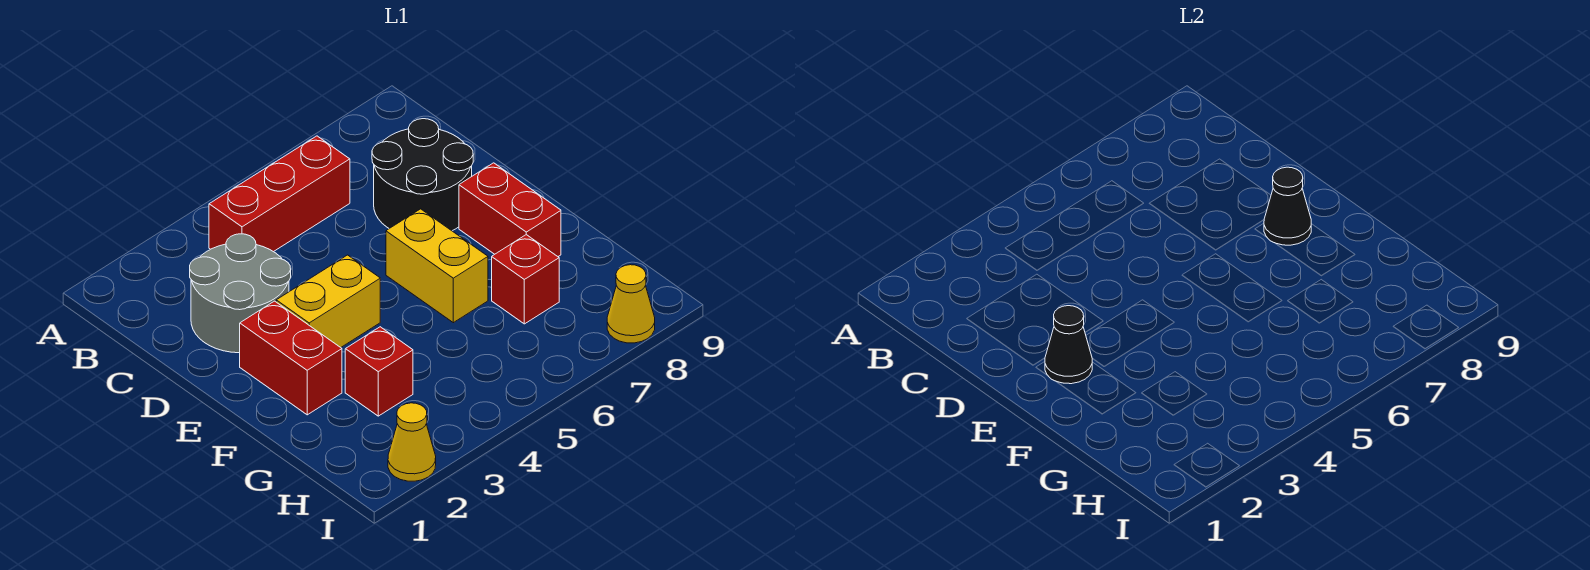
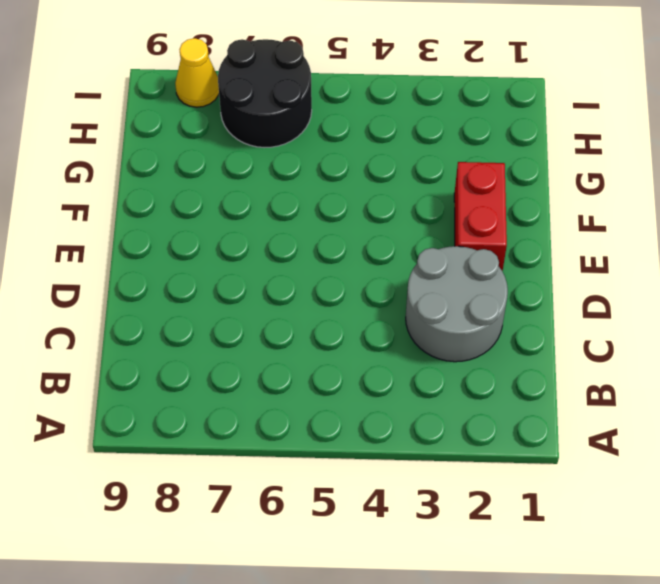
black 2x2 round brick [218,39,312,148] -> black 2x2 round brick moved to [372,119,473,231]
none -> red 1x3 brick [209,136,350,252]
none -> yellow 1x2 brick [276,255,380,347]
none -> yellow 1x2 brick [386,209,488,323]

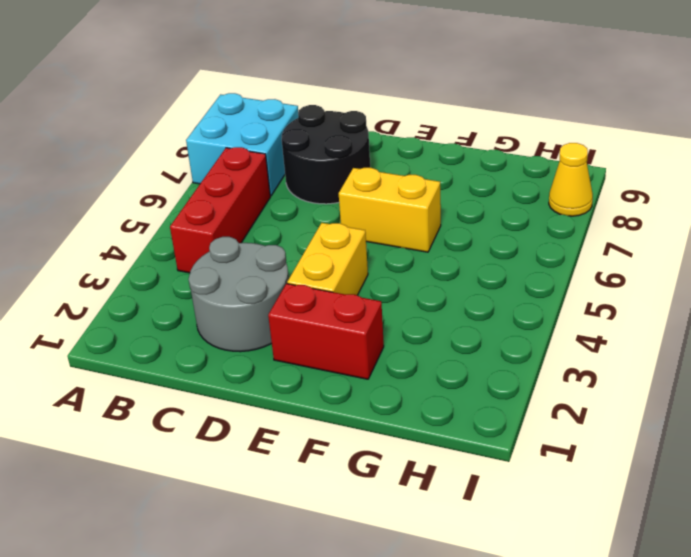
cyan 2x2 brick [186,93,298,196] -> none
none -> red 1x2 brick [459,163,561,256]
none -> red 1x1 brick [345,327,413,416]
none -> red 1x1 brick [492,235,559,324]

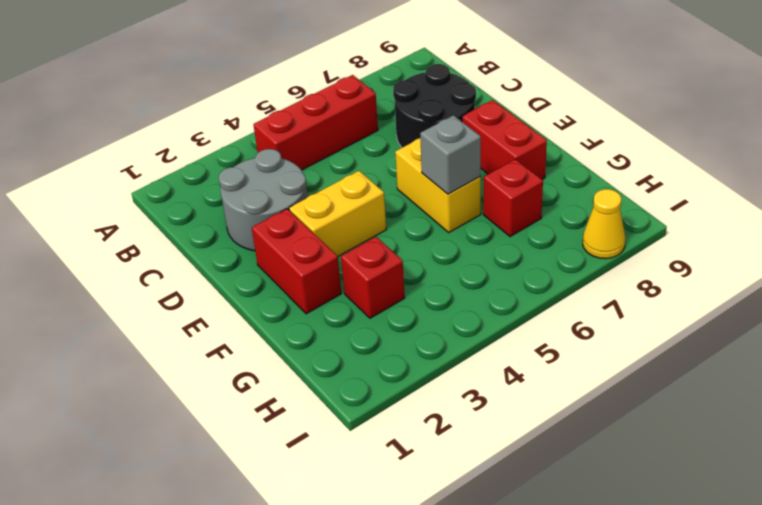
grey 1x1 brick [420,115,481,194] -> none
none -> yellow 1x1 cone [388,403,436,481]
none -> black 1x1 cone [1045,306,1093,384]
none -> black 1x1 cone [1264,167,1311,245]

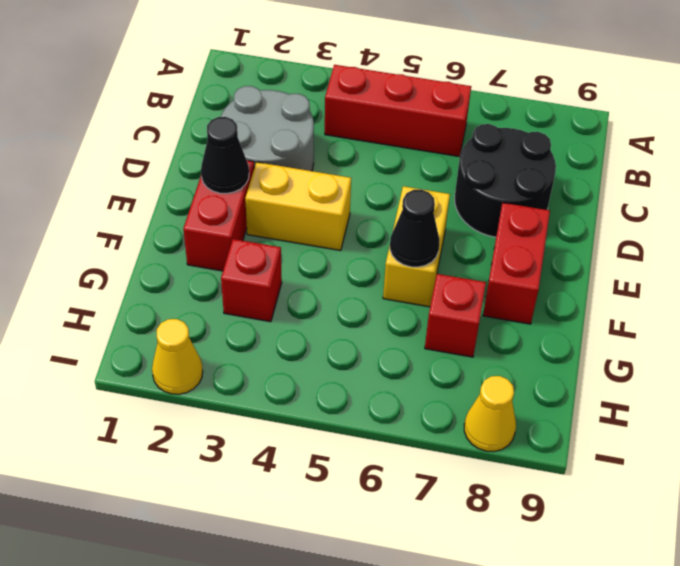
black 1x1 cone [390,190,439,267] -> black 1x1 cone moved to [1264,167,1311,245]

